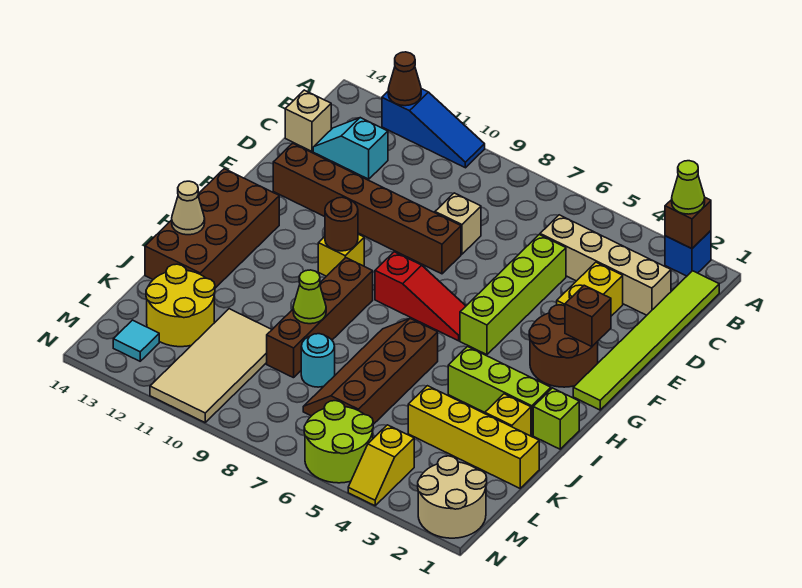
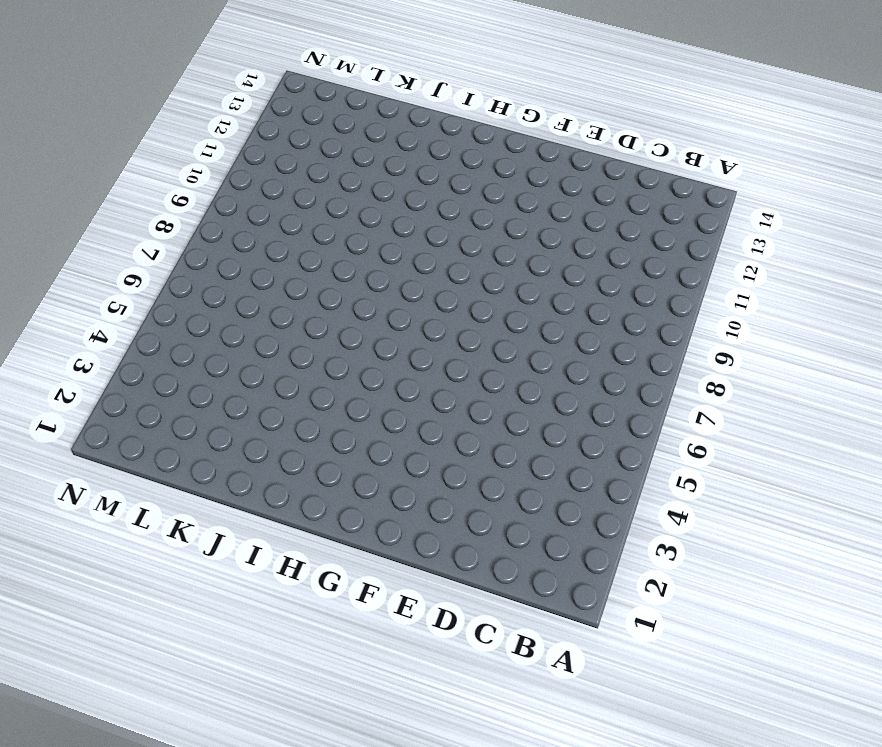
none -> blue 1x1 brick [665,231,711,276]
none -> blue 1x3 slope [382,89,485,168]
none -> lime 1x6 tile [573,271,719,410]
none -> tan 1x4 brick [540,215,671,315]

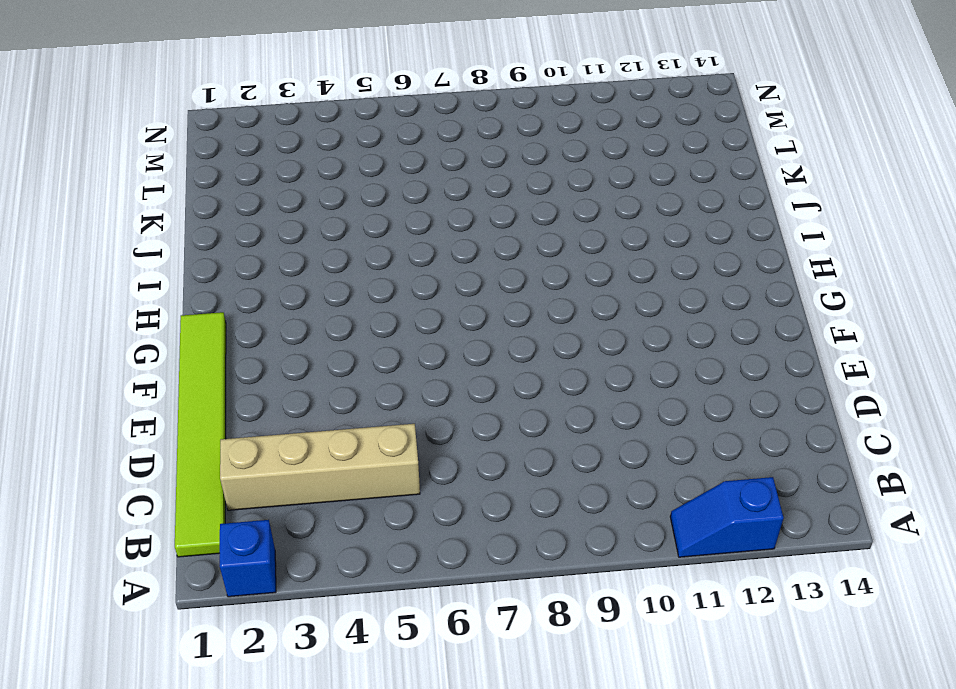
blue 1x2 slope [670,477,784,557] -> blue 1x3 slope [382,89,485,168]
none -> cyan 1x2 slope [313,118,388,179]
none -> tan 1x1 brick [285,90,331,151]
none -> yellow 1x2 brick [557,262,623,316]
none -> lime 1x4 brick [460,235,566,355]

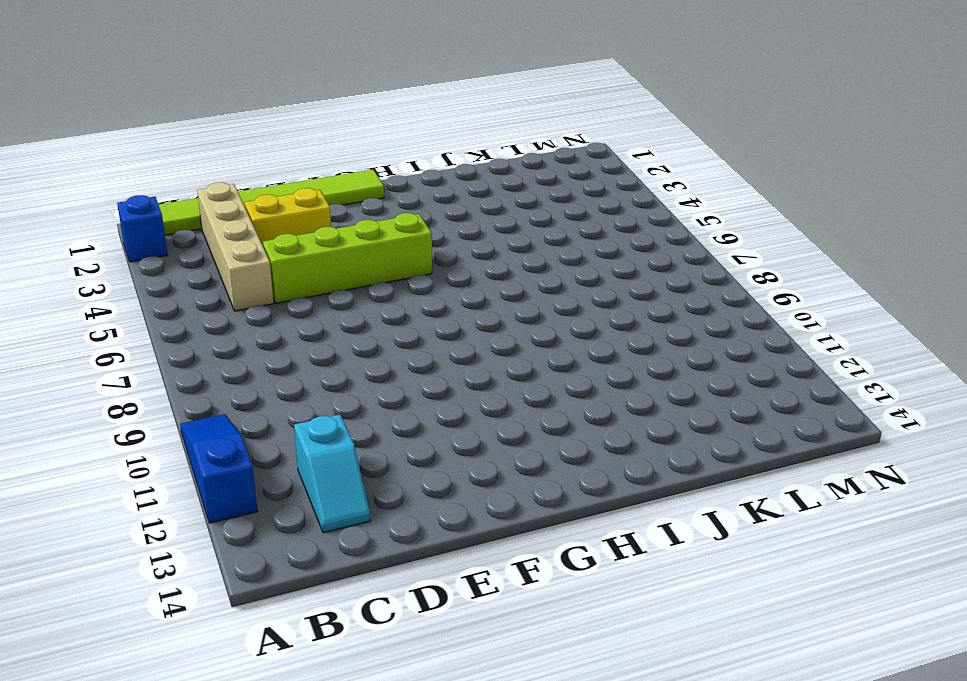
none -> tan 1x1 brick [285,90,331,151]
none -> tan 1x1 brick [435,193,481,254]
none -> brown 1x6 brick [273,143,461,274]
none -> brown 2x2 round brick [529,305,598,387]

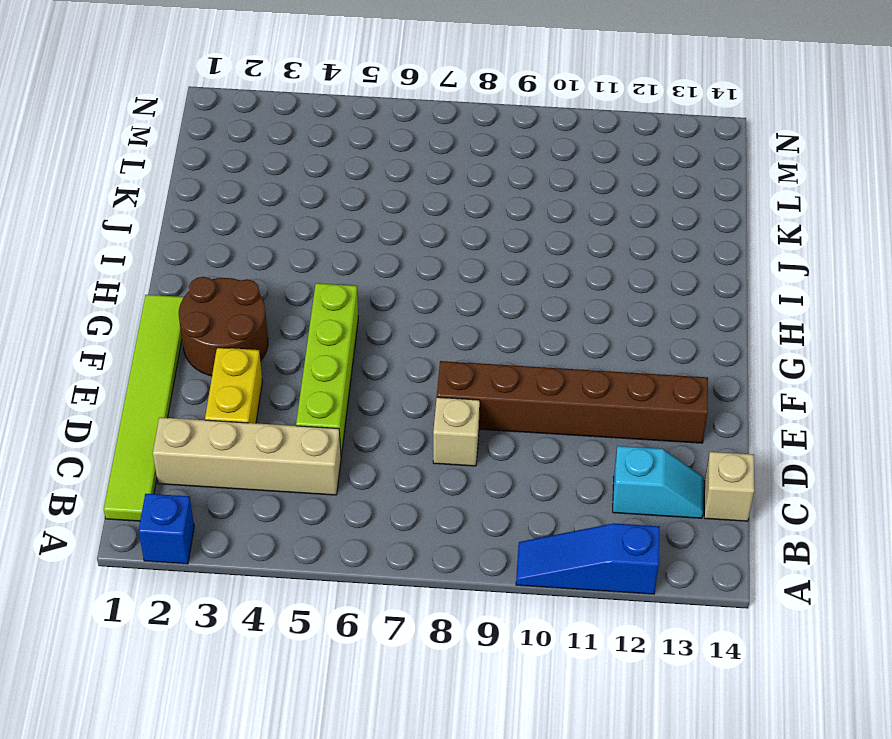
none -> red 1x3 slope [375,252,466,341]
none -> yellow 1x1 brick [318,234,364,276]
none -> brown 2x4 brick [145,169,279,288]
none -> brown 1x4 brick [267,258,373,378]

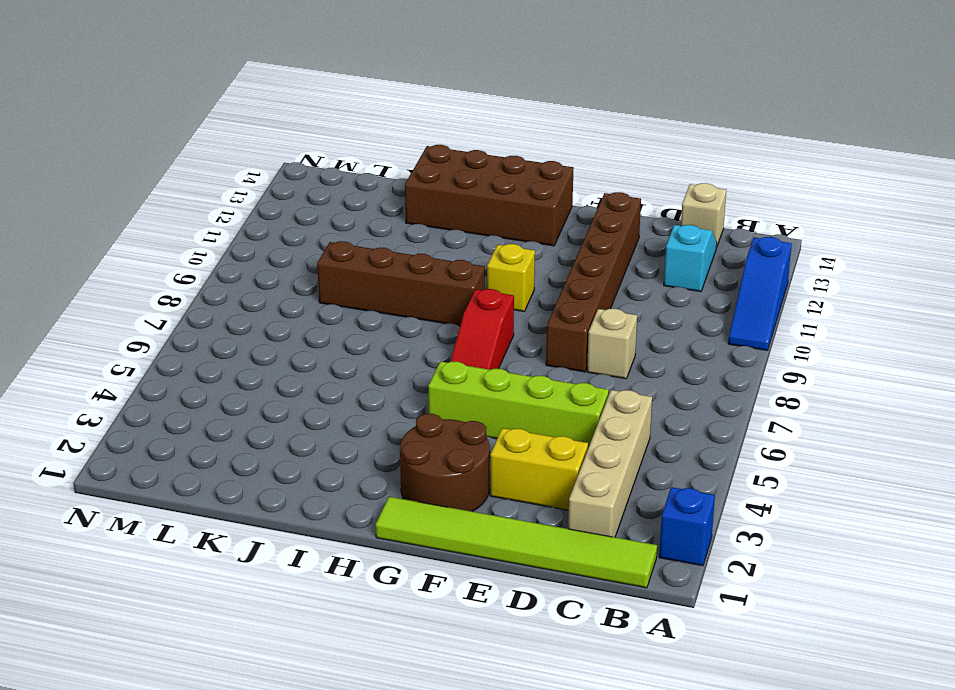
none -> lime 1x1 brick [533,388,579,449]
none -> lime 1x3 brick [448,347,551,435]
none -> brown 2x4 slope [303,319,438,424]
none -> yellow 1x1 brick [485,394,531,436]

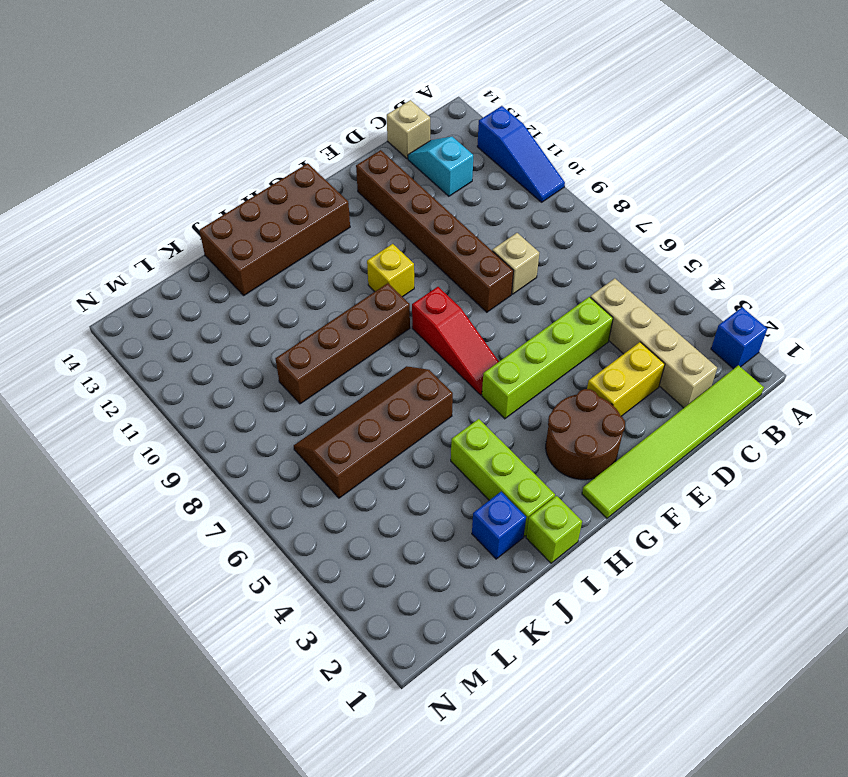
blue 1x1 brick [472,492,526,559] -> yellow 1x1 brick [485,394,531,436]
none -> yellow 1x4 brick [408,386,539,488]
none -> cyan 1x1 round brick [301,334,335,387]
none -> tan 2x4 tile [150,309,272,422]
none -> yellow 2x2 round brick [146,264,215,347]

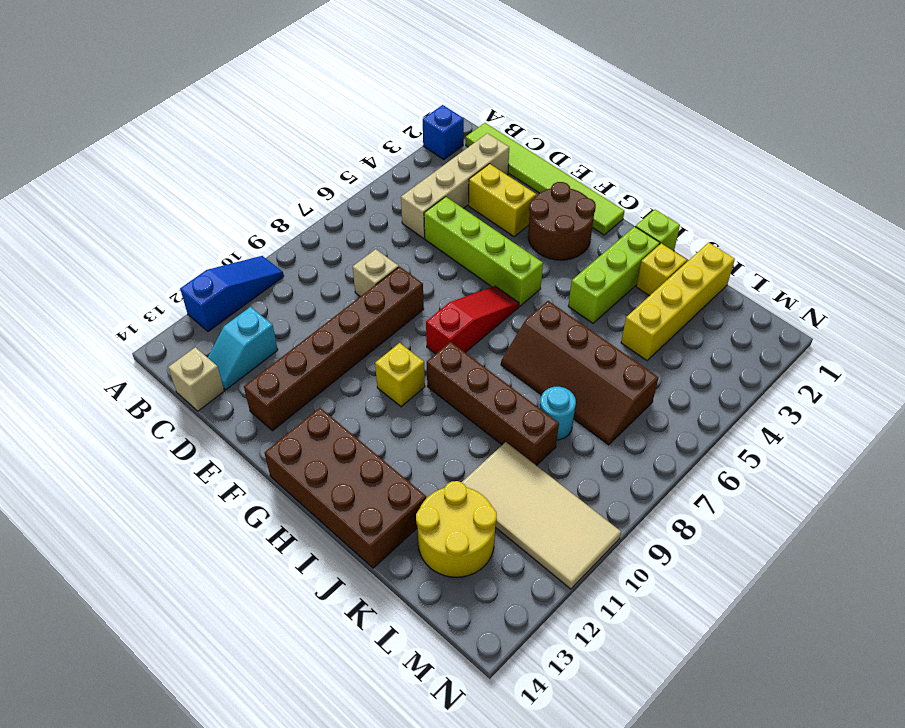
none -> tan 2x2 round brick [418,456,487,538]
none -> yellow 1x2 slope [348,425,414,506]
none -> lime 2x2 round brick [304,401,373,483]
none -> cyan 1x1 tile [113,320,159,361]

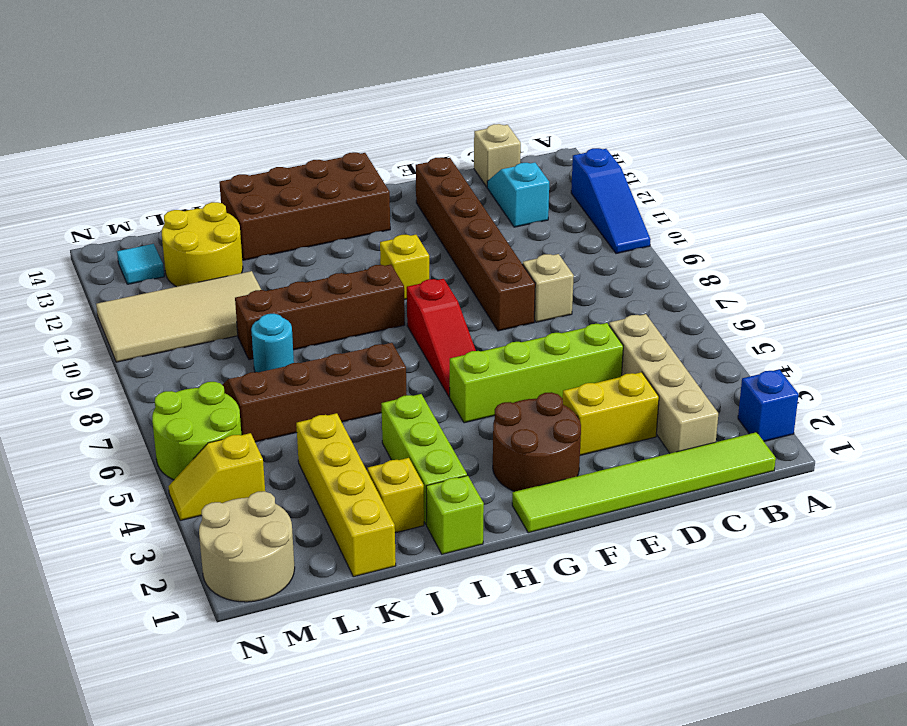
none -> brown 1x1 brick [665,198,711,249]
none -> brown 1x1 cone [388,52,421,106]
none -> brown 1x1 brick [565,285,611,347]
none -> brown 1x1 round brick [325,197,358,251]

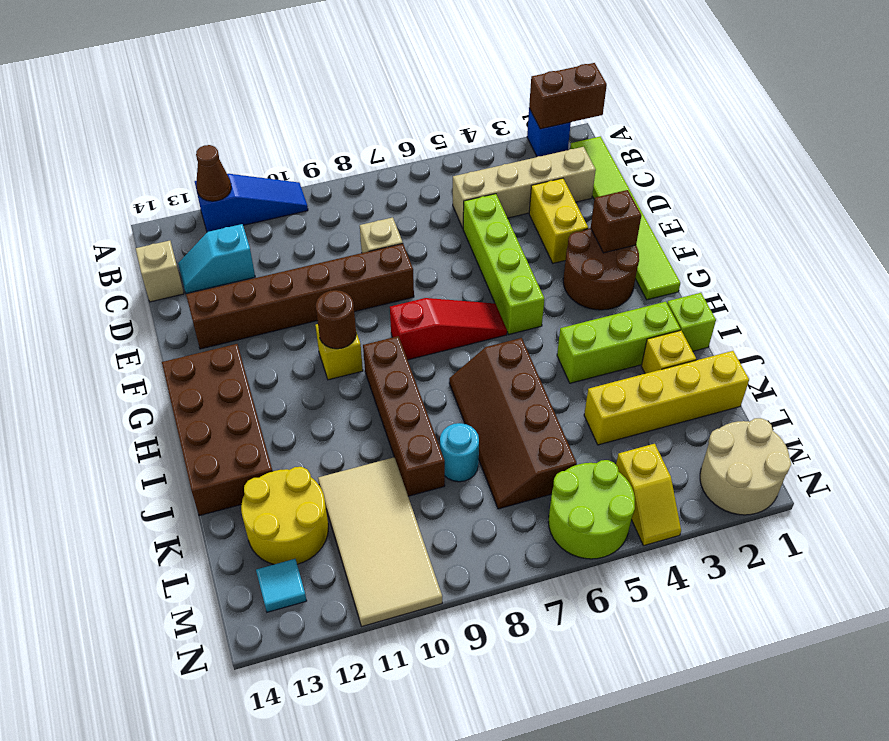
brown 1x2 brick [529,63,607,129] -> brown 1x1 brick [665,198,711,249]
none -> tan 1x1 cone [172,181,205,235]
none -> lime 1x1 cone [293,270,326,324]
none -> lime 1x1 cone [672,161,705,214]

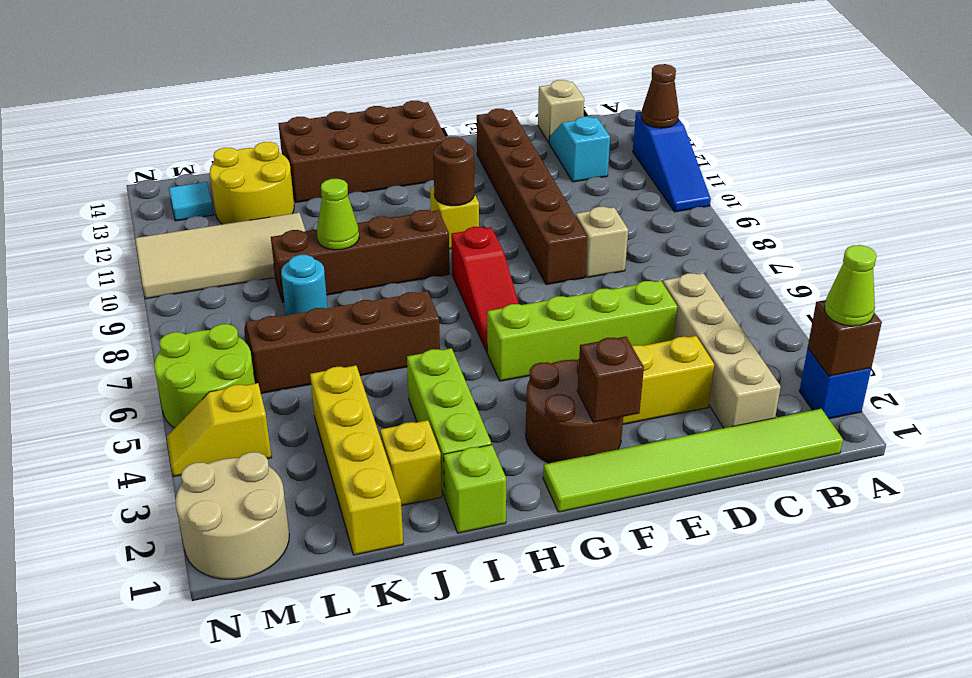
none -> tan 1x1 cone [172,181,205,235]

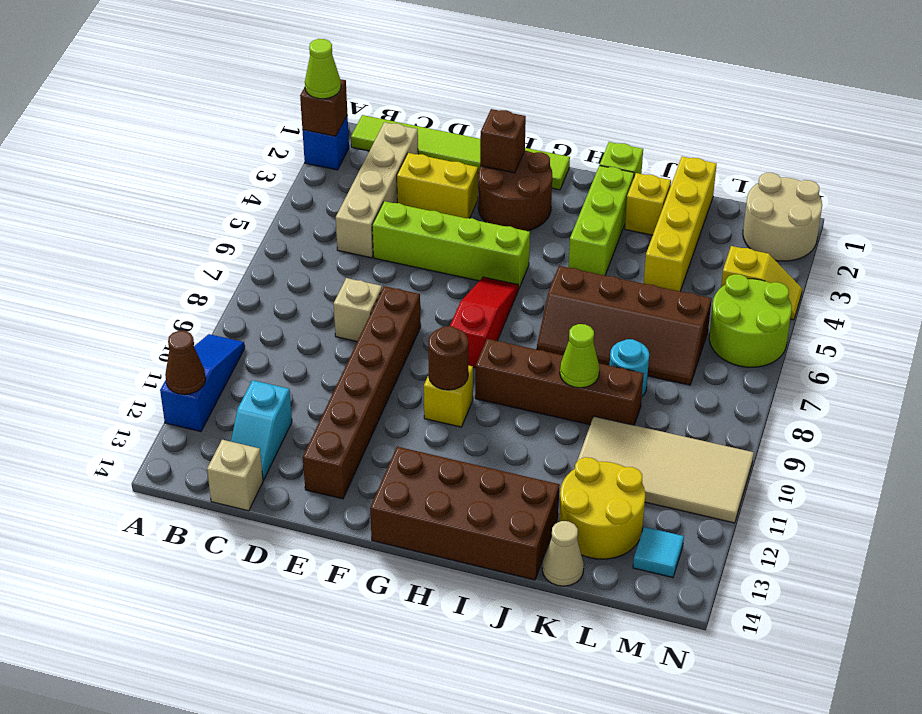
tan 1x1 cone [542,521,584,586] -> tan 1x1 cone moved to [172,181,205,235]

